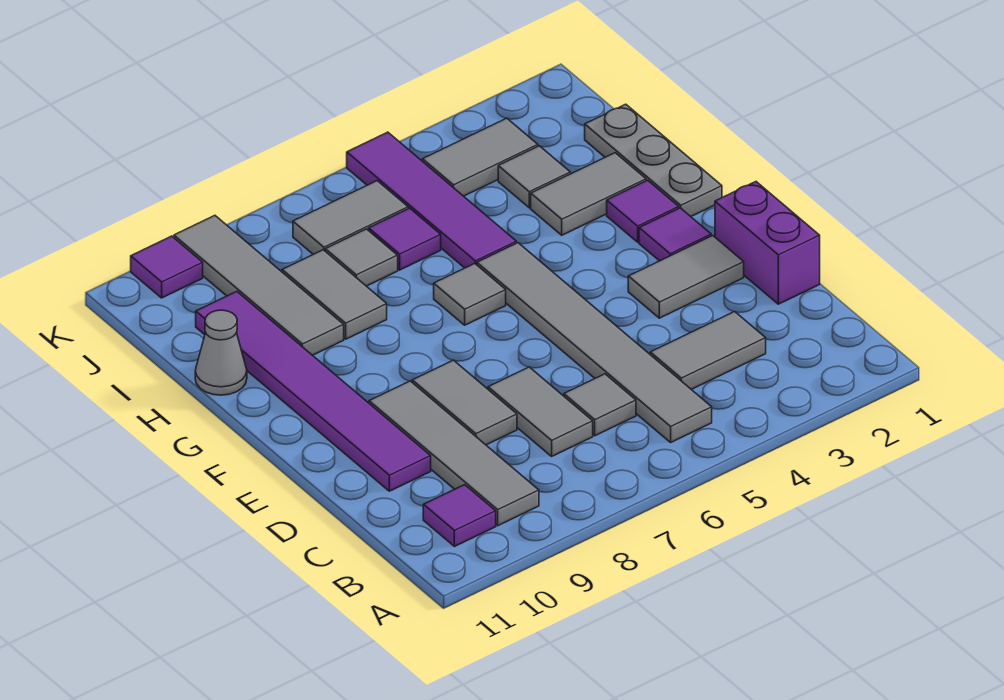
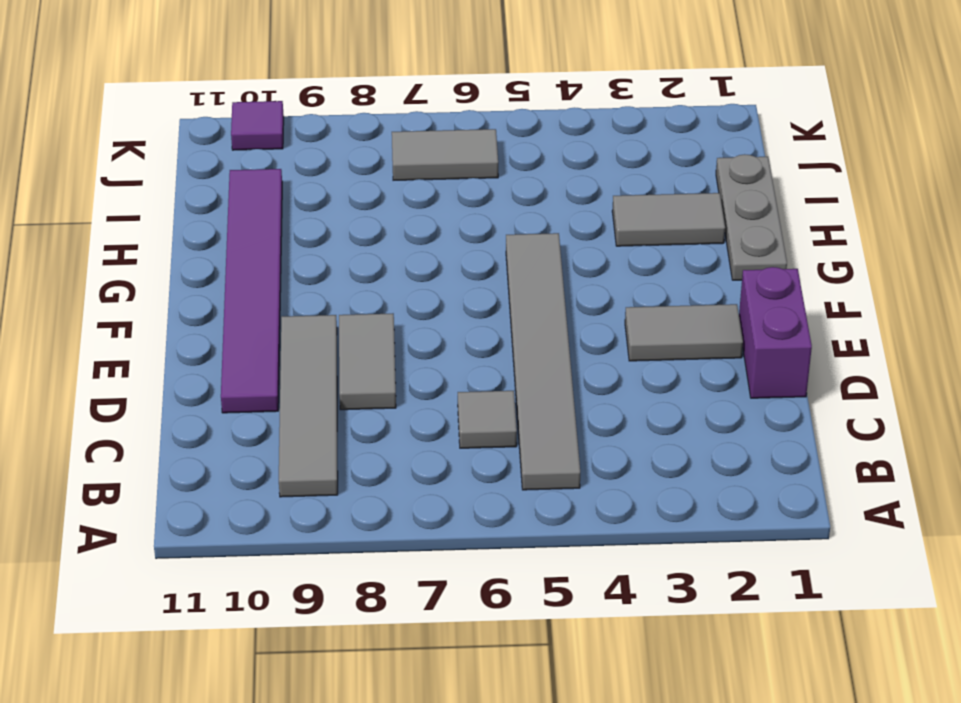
none -> purple 1x1 tile [423,485,496,547]
none -> grey 1x2 tile [650,312,766,389]
none -> grey 1x2 tile [488,367,593,456]

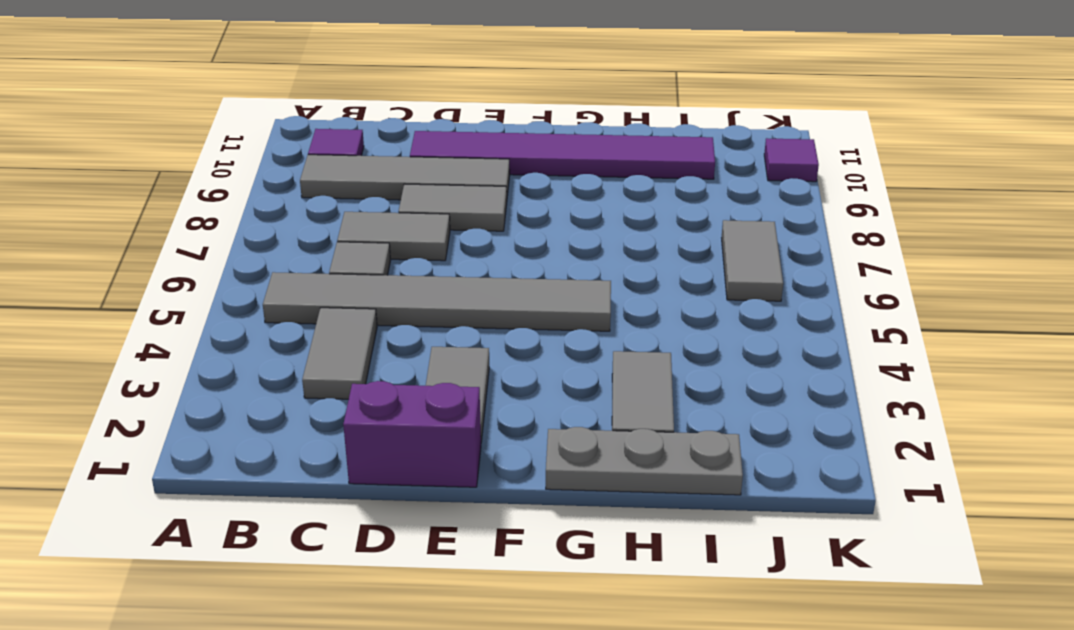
none -> purple 1x1 tile [639,208,711,261]
none -> purple 1x1 tile [607,180,679,242]
none -> grey 1x1 tile [434,263,506,325]

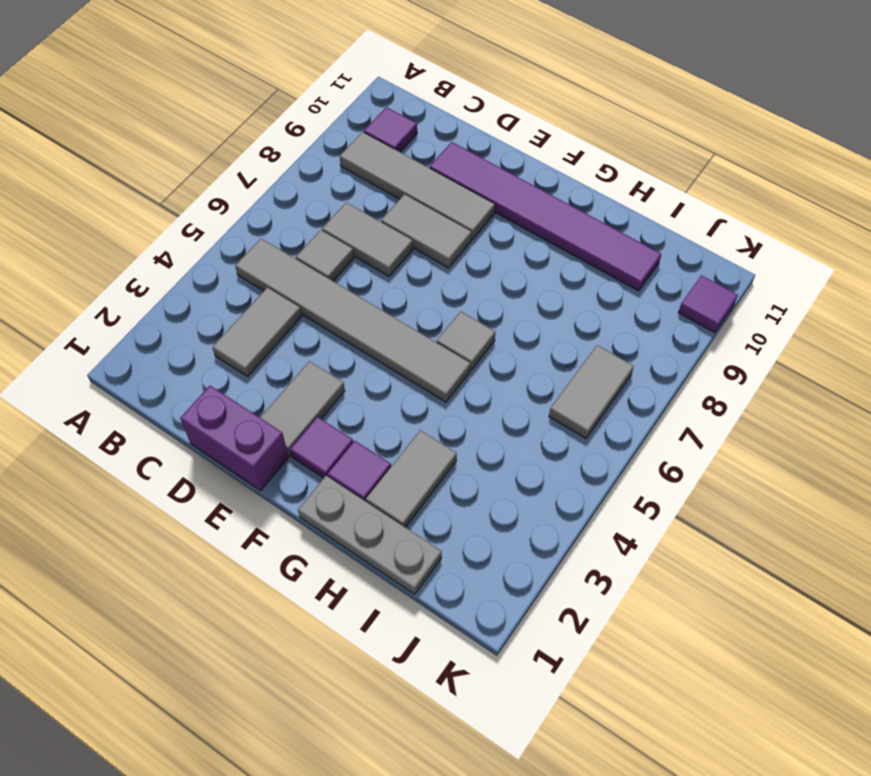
none -> purple 1x4 tile [347,132,516,268]
none -> grey 1x2 tile [282,250,387,339]
none -> grey 1x4 tile [174,215,344,355]

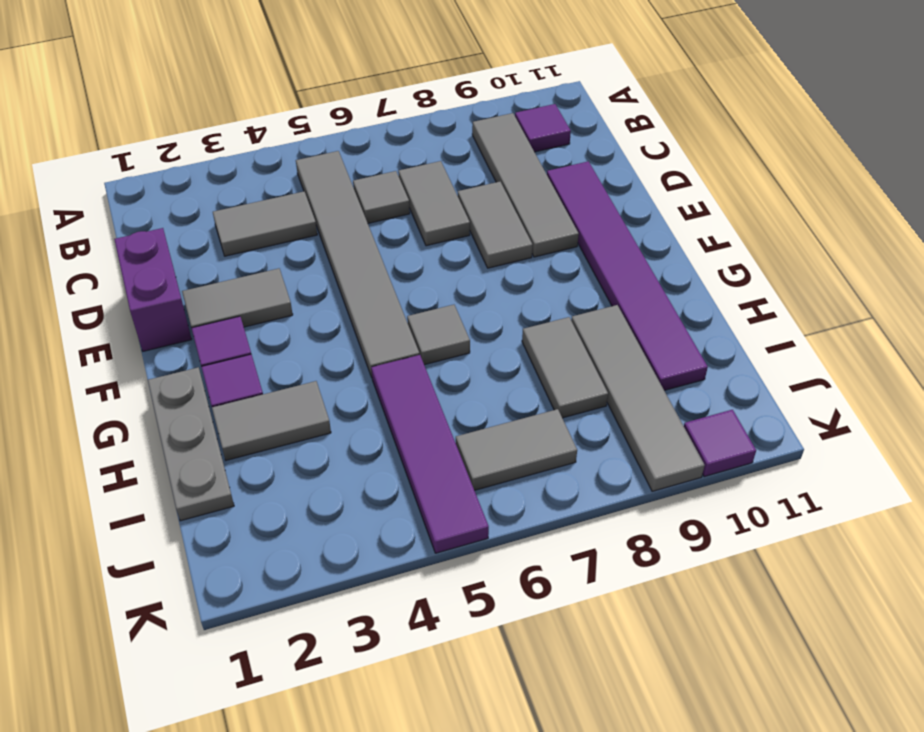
none -> grey 1x1 cone [195,310,247,395]
none -> grey 1x1 tile [498,146,570,208]
none -> purple 1x1 tile [369,208,441,270]

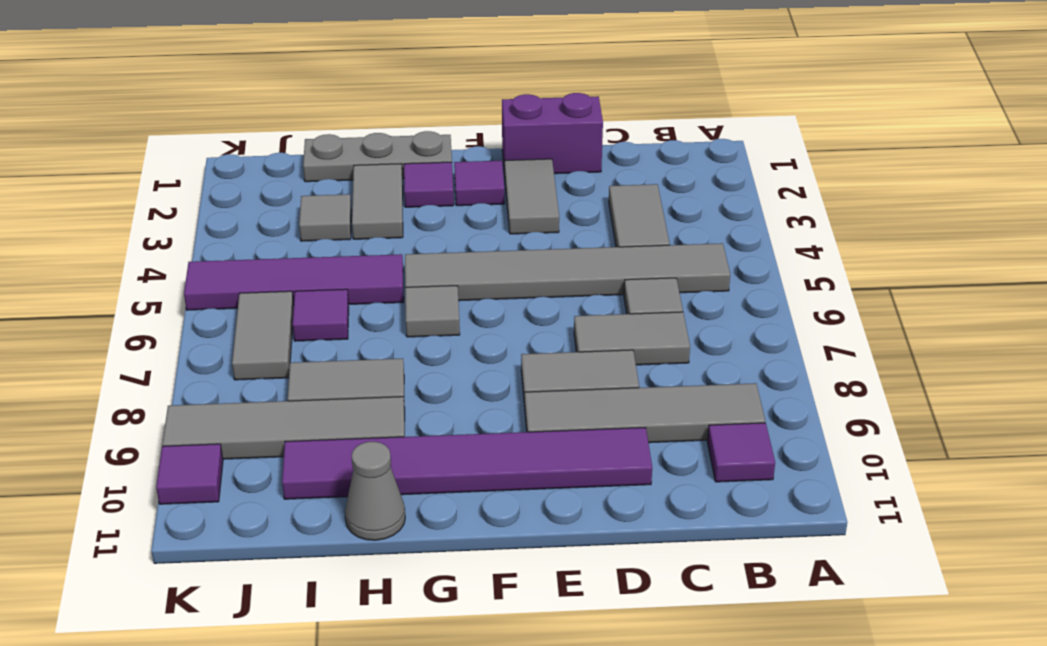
none -> grey 1x1 tile [325,229,398,286]
none -> grey 1x2 tile [422,118,538,196]

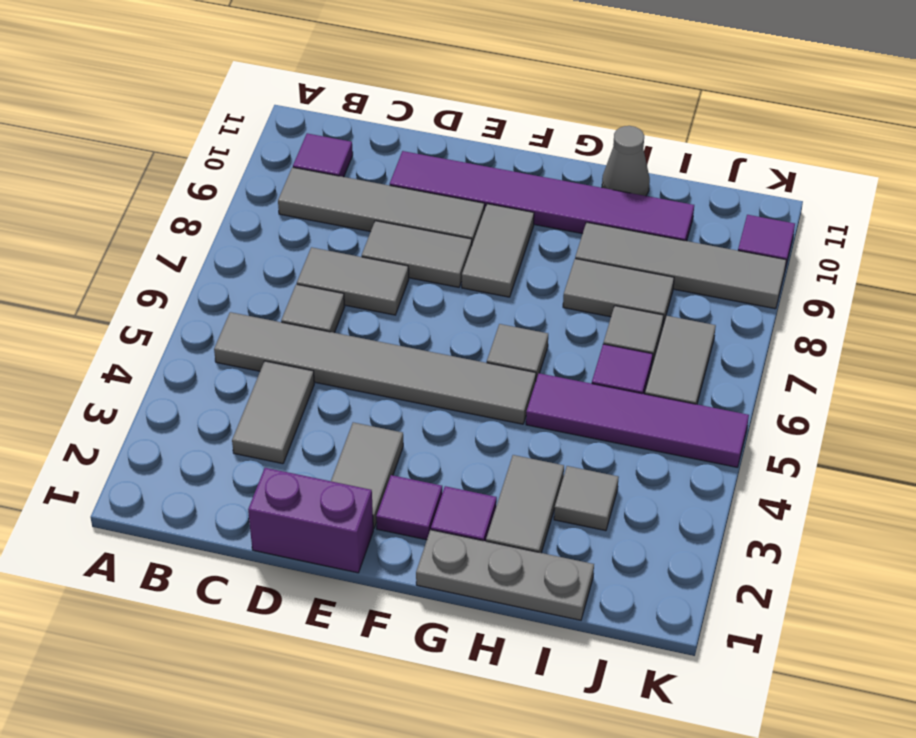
grey 1x2 tile [462,204,534,297] -> grey 1x2 tile moved to [422,118,538,196]

